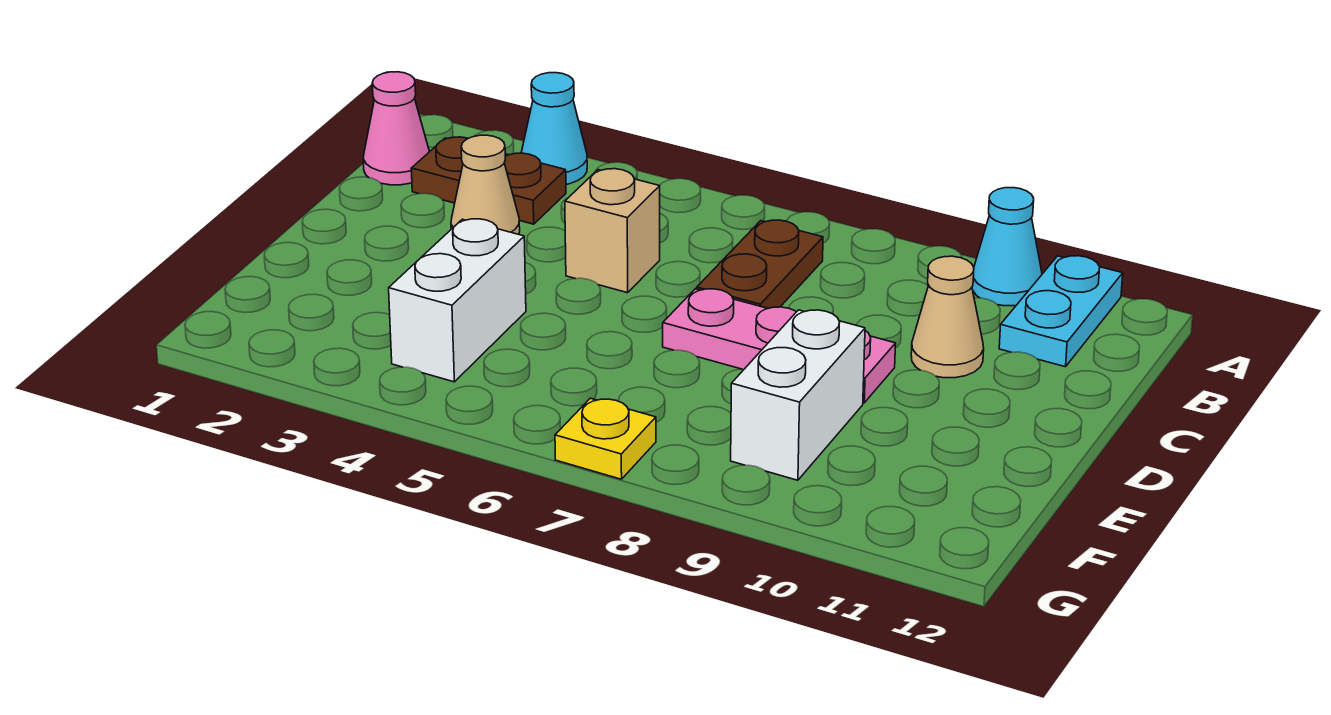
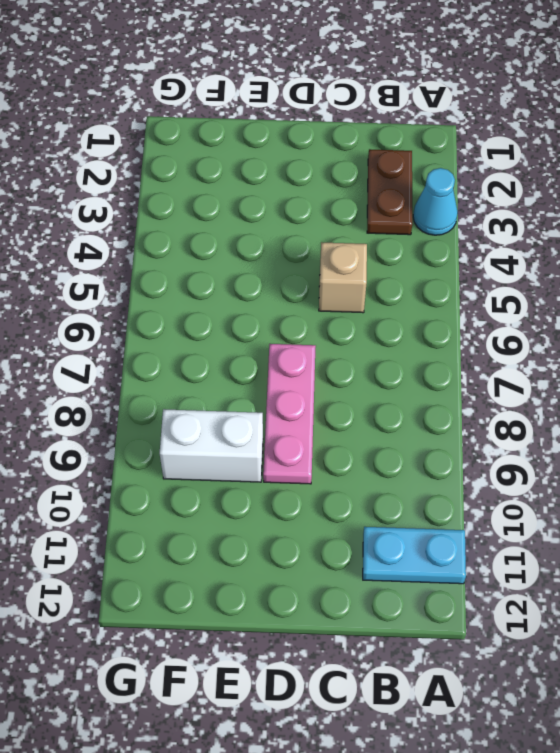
none -> cyan 1x1 cone [972,188,1042,306]
none -> pink 1x1 cone [363,72,429,185]
none -> brown 1x2 plate [697,220,823,308]

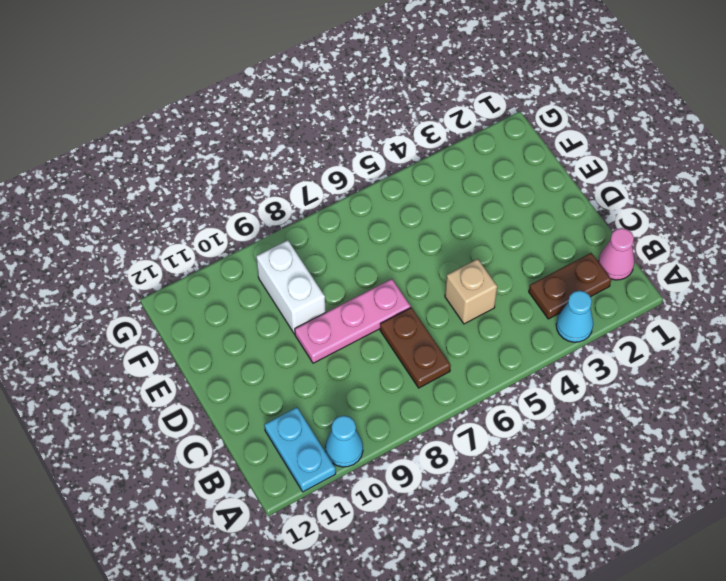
none -> tan 1x1 cone [451,135,520,234]
none -> tan 1x1 cone [911,256,984,378]
none -> white 1x2 brick [389,219,526,382]

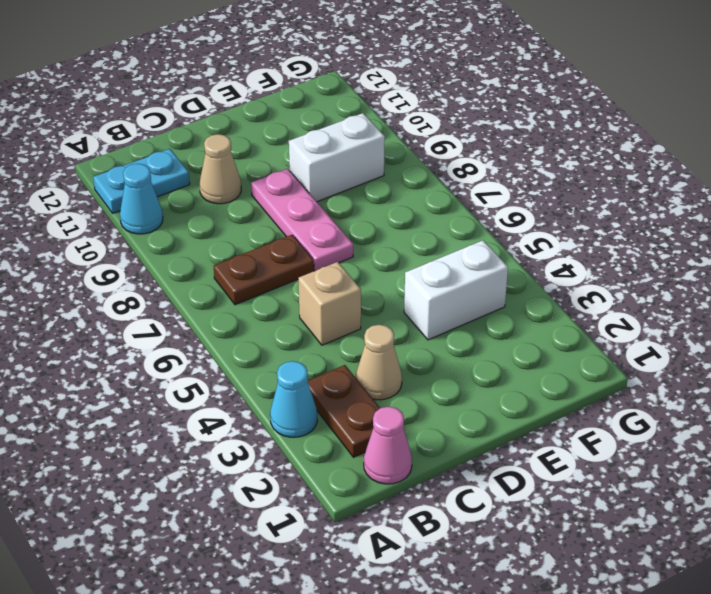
none -> yellow 1x1 plate [555,398,656,479]

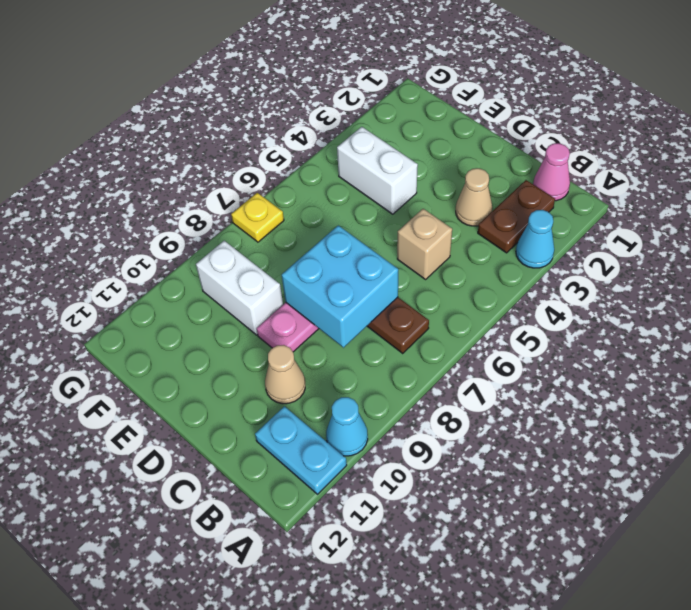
cyan 2x2 brick [282,225,398,348] -> none

